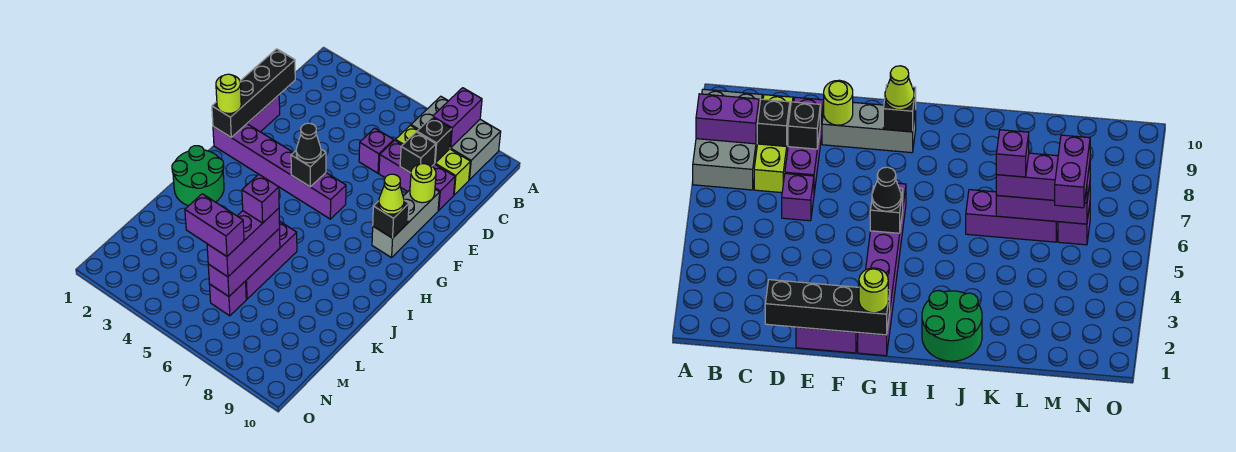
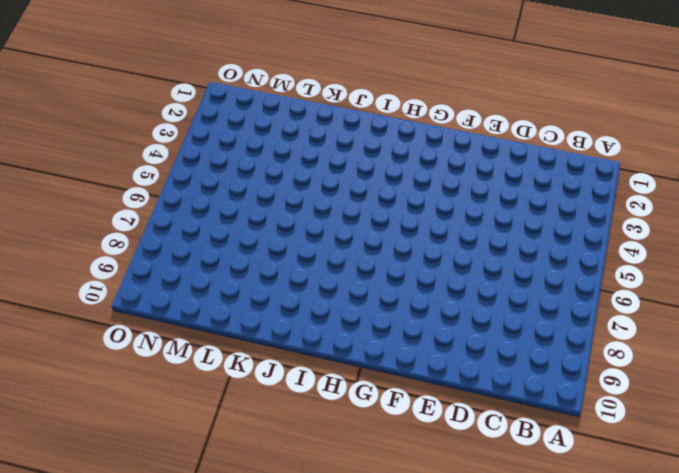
none -> grey 2x3 brick [411,96,501,180]
none -> lime 1x3 brick [395,125,470,195]
none -> purple 1x1 brick [359,128,394,173]

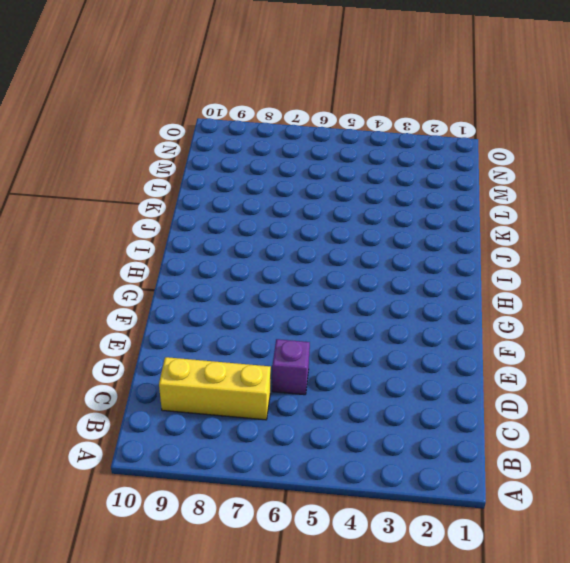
yellow 1x3 brick [159,357,271,420] -> lime 1x3 brick [395,125,470,195]
none -> grey 2x3 brick [411,96,501,180]
none -> purple 1x3 brick [379,140,455,210]
none -> purple 1x2 brick [247,95,280,132]

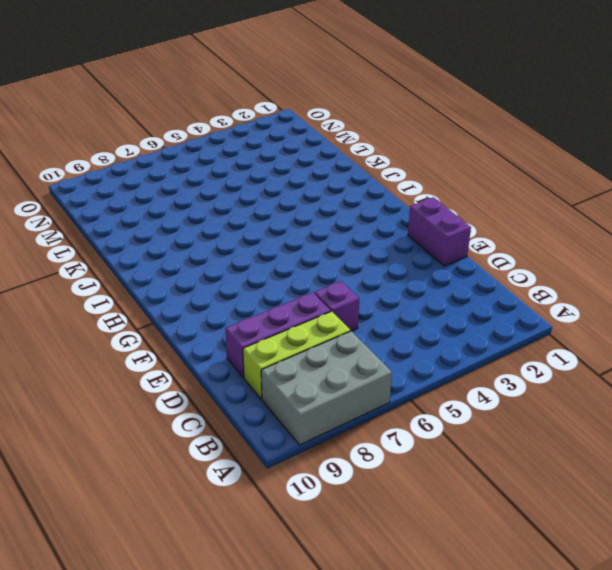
none -> grey 1x3 brick [372,189,440,258]
none -> purple 1x6 brick [213,124,346,219]
none -> green 2x2 round brick [172,146,224,206]

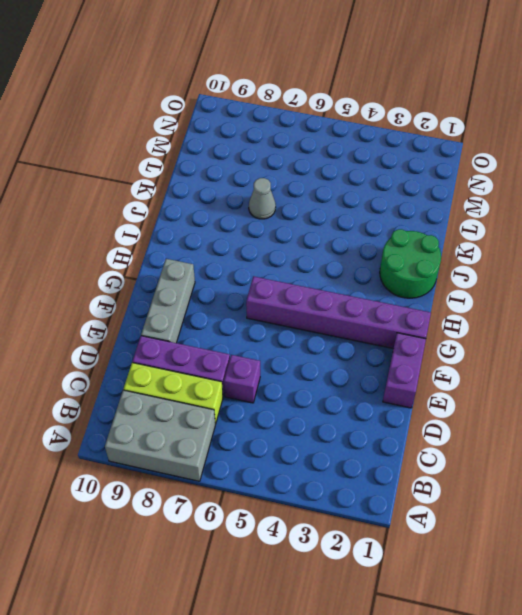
grey 1x1 cone [249,178,276,219] -> none
none -> purple 1x3 brick [246,221,297,299]
none -> purple 1x1 brick [209,281,246,316]
none -> purple 1x2 brick [433,88,482,148]

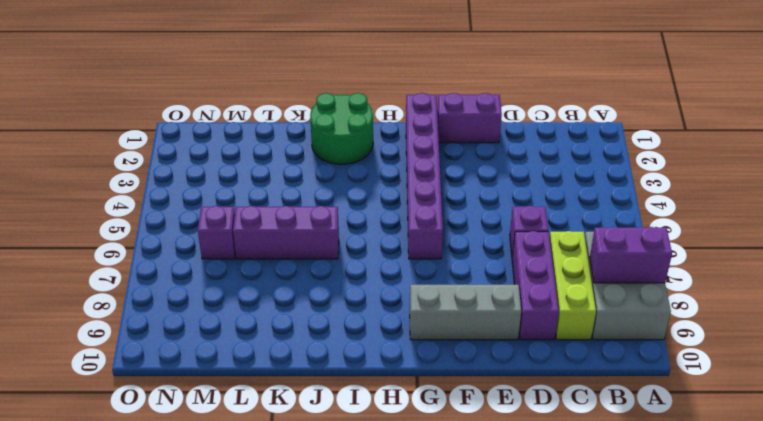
none -> black 1x1 brick [417,117,451,163]
none -> black 1x4 brick [212,49,295,137]
none -> black 1x1 brick [400,132,436,173]

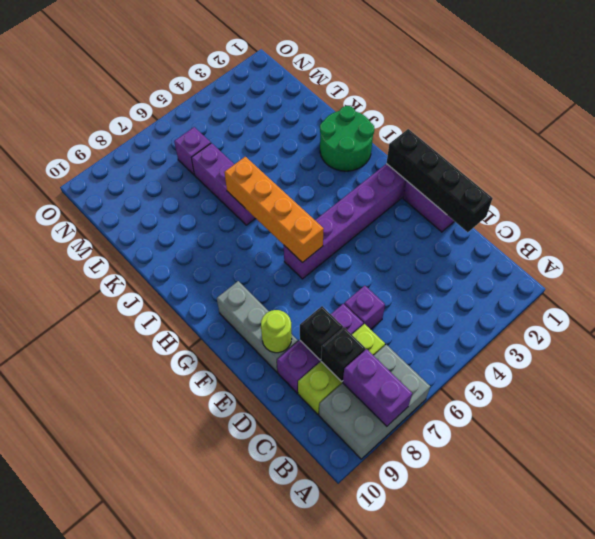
orange 1x4 brick [224,157,324,263] -> none
none -> black 1x1 brick [291,149,326,187]
none -> black 1x1 brick [373,200,409,238]
none -> purple 1x3 brick [208,229,280,297]

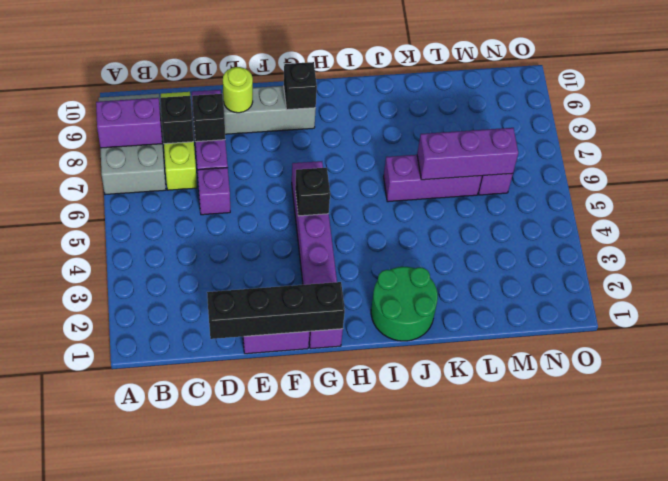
none -> lime 1x1 round brick [216,74,241,113]
none -> black 1x1 cone [296,123,321,163]
none -> lime 1x1 cone [379,174,404,214]

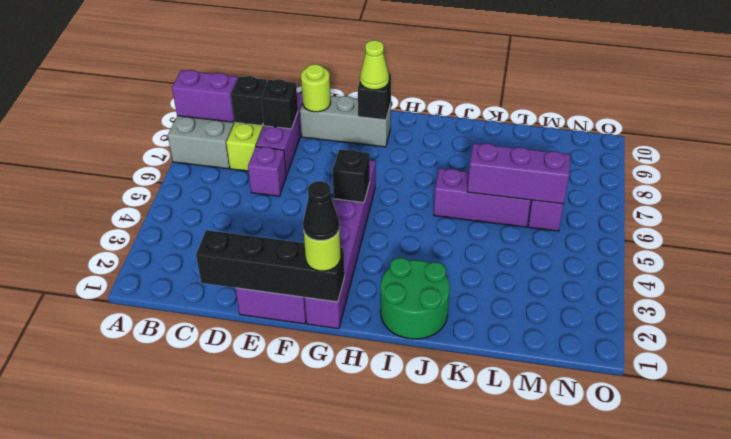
black 1x1 cone [303,181,339,240] -> black 1x1 cone moved to [296,123,321,163]
none -> purple 1x3 brick [207,208,280,277]
none -> purple 1x1 brick [242,174,279,223]
none -> purple 1x2 brick [185,194,244,256]

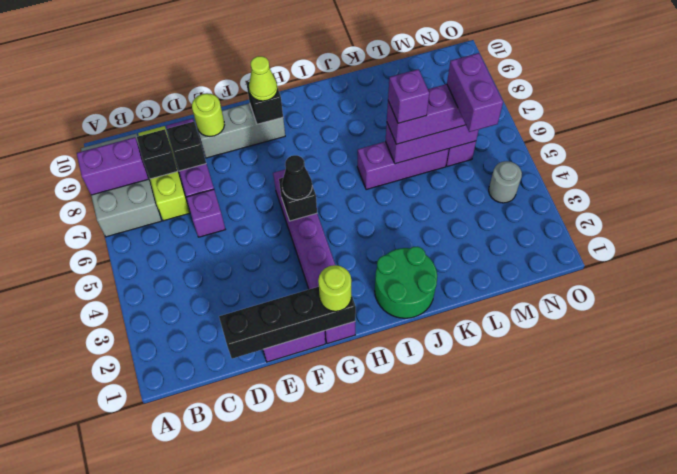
grey 1x1 round brick [489,161,522,203] -> none

